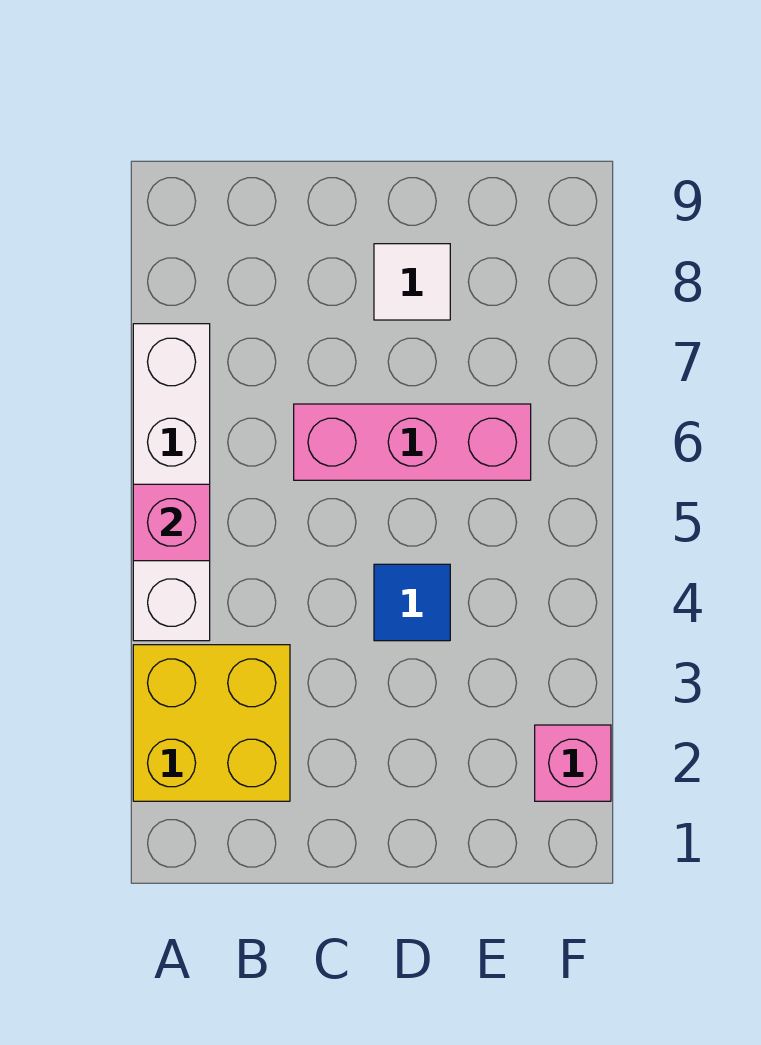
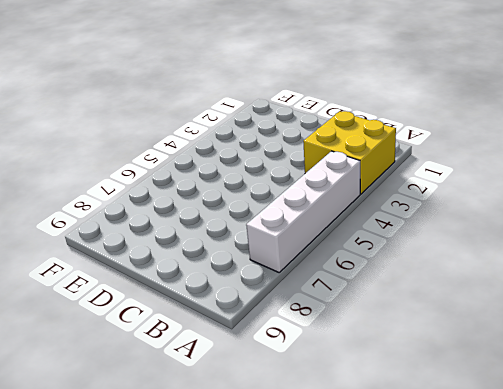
none -> pink 1x3 brick [294,404,531,480]
none -> blue 1x1 tile [374,564,450,641]

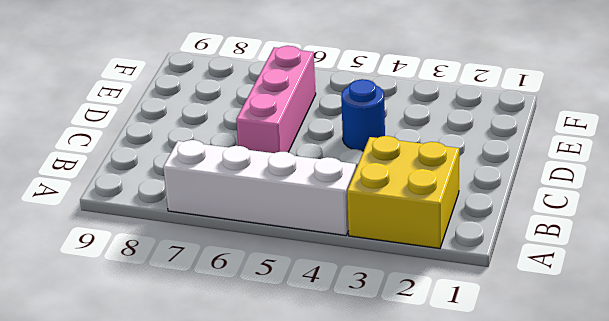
blue 1x1 round brick [341,79,385,151] -> blue 1x1 tile [374,564,450,641]
none -> white 1x1 tile [374,244,450,320]
none -> pink 1x1 brick [535,725,611,801]

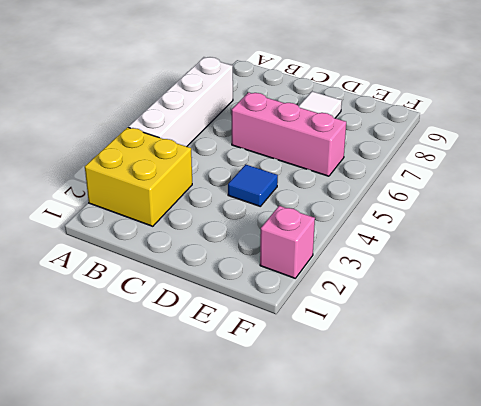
none -> pink 1x1 brick [133,484,210,561]

